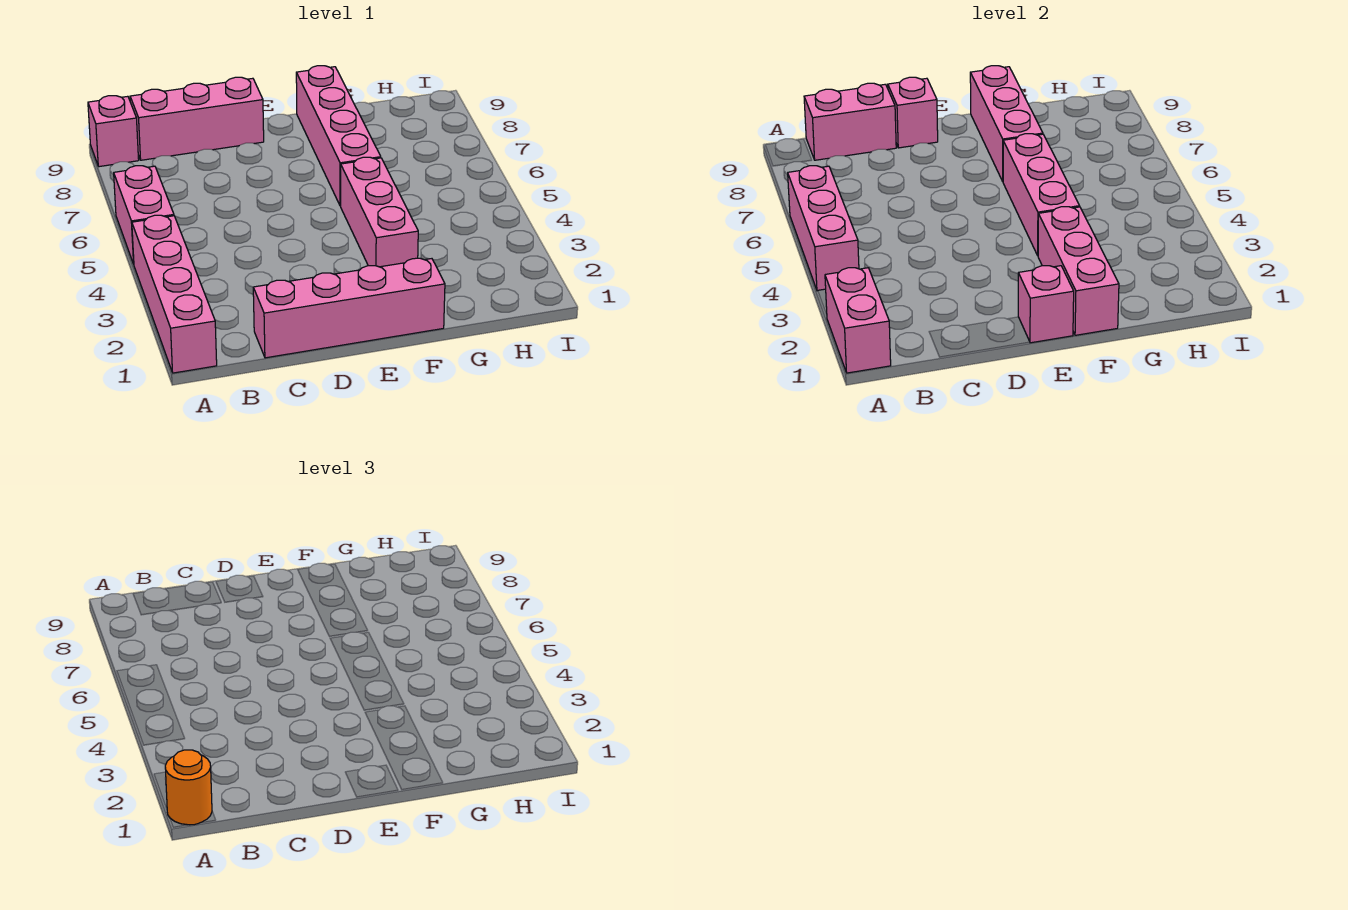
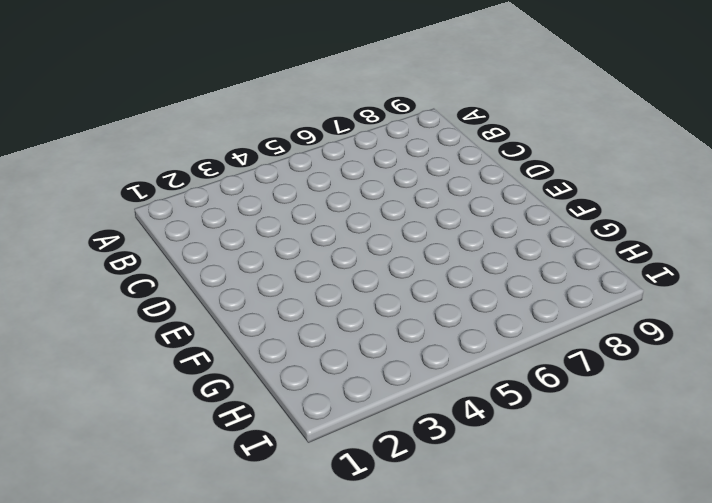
none -> pink 1x4 brick [132,215,217,373]
none -> pink 1x2 brick [114,166,174,264]
none -> pink 1x1 brick [88,96,139,167]

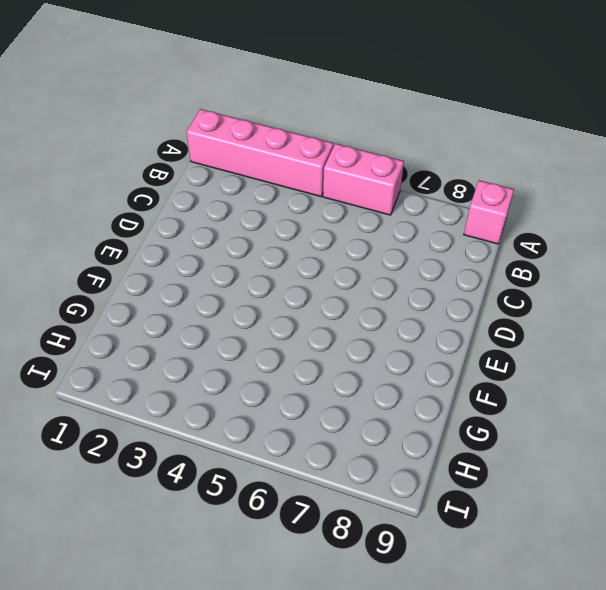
none -> pink 1x3 brick [130,77,264,160]
none -> pink 1x4 brick [253,258,445,358]
none -> pink 1x3 brick [341,157,418,267]

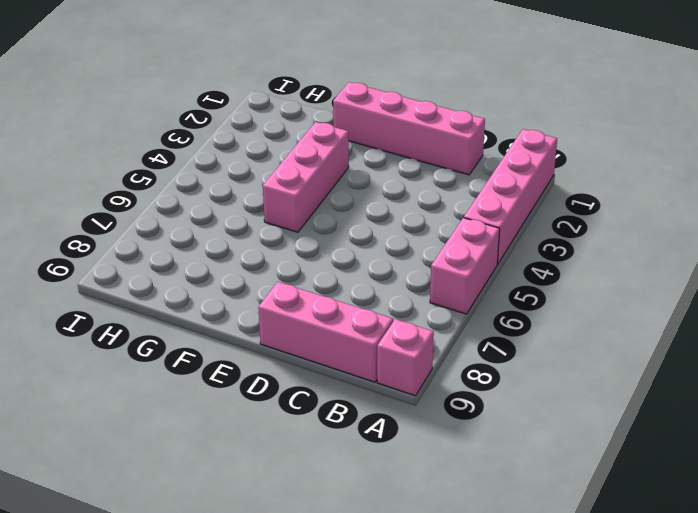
none -> pink 1x4 brick [296,66,381,206]
none -> pink 1x2 brick [825,268,891,373]
none -> pink 1x3 brick [788,166,859,291]

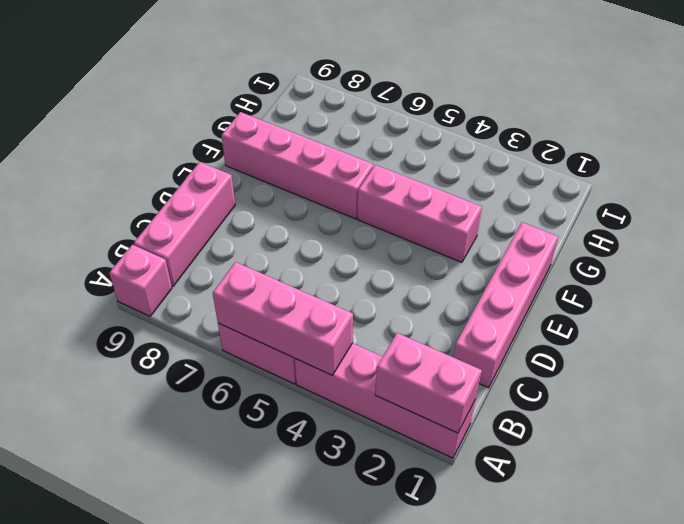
none -> pink 1x2 brick [804,83,896,160]
none -> pink 1x1 brick [888,77,938,148]
none -> pink 1x1 brick [1018,266,1074,343]

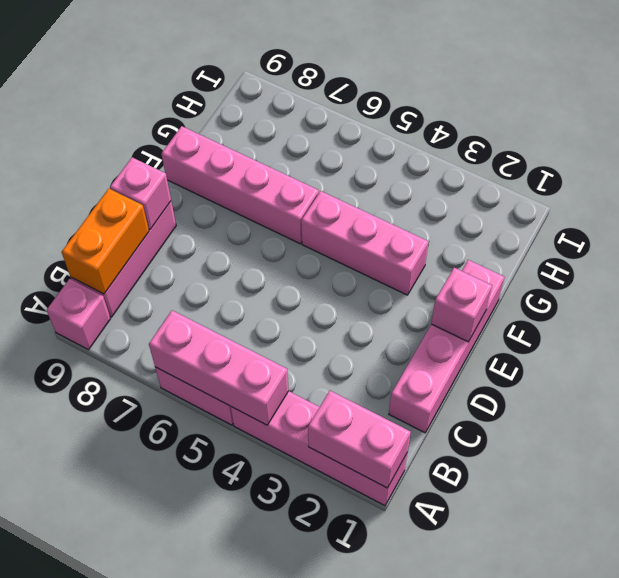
orange 1x2 brick [62,189,149,294] -> pink 1x2 brick [804,83,896,160]
none -> pink 1x3 brick [1038,207,1119,335]
none -> pink 1x3 brick [1003,134,1080,255]
none -> pink 1x3 brick [970,66,1043,181]

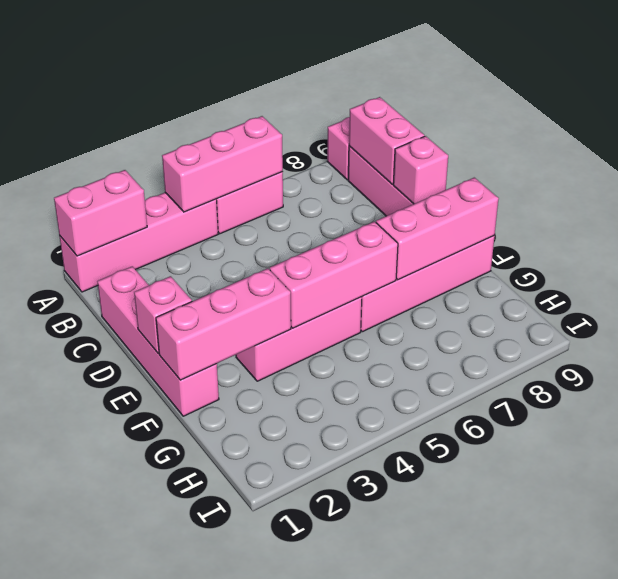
none -> orange 1x1 round brick [165,750,212,825]

